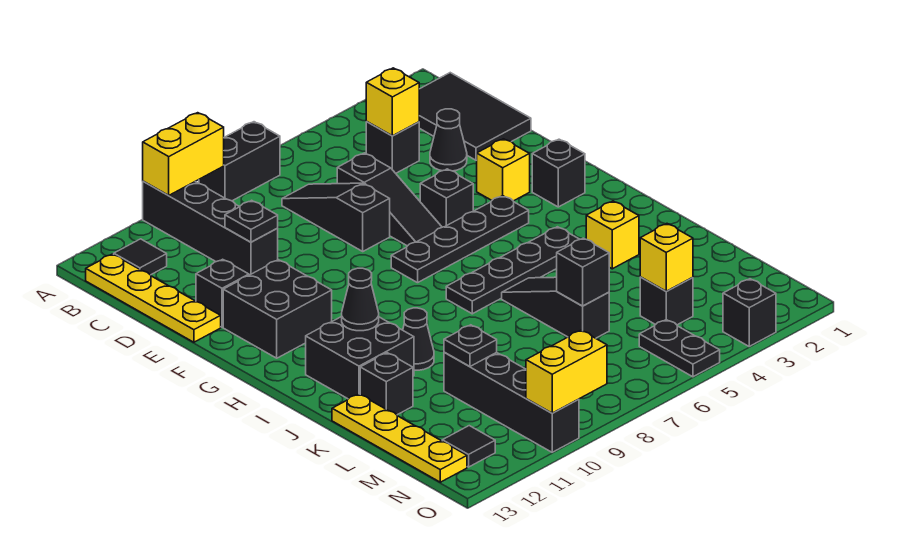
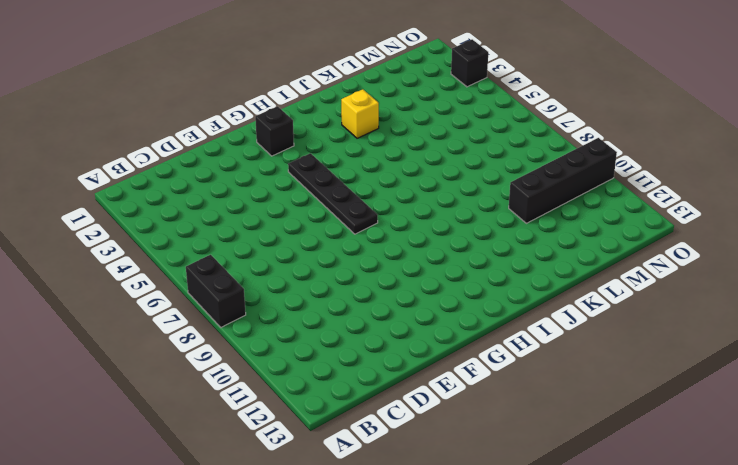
none -> black 1x4 brick [143,181,278,275]
none -> black 2x3 tile [419,73,531,160]
none -> black 1x1 tile [114,239,167,275]
none -> yellow 1x4 plate [86,254,221,342]

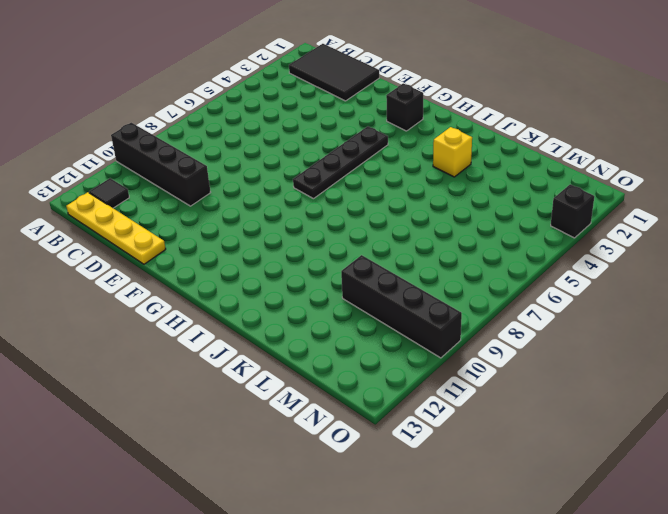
none -> black 1x2 brick [199,122,280,201]
none -> black 1x1 brick [366,122,419,173]
none -> black 1x3 slope [282,183,390,251]
none -> black 1x1 cone [430,109,467,171]

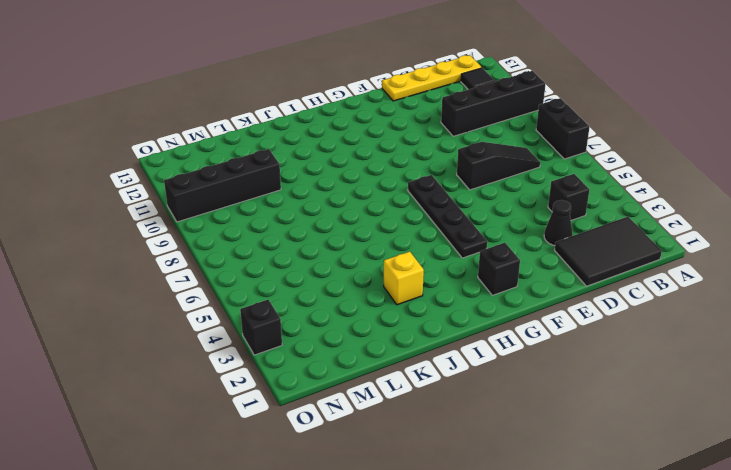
none -> black 1x3 slope [337,153,442,246]
none -> black 1x1 brick [196,259,249,327]
none -> yellow 1x1 brick [477,139,530,201]
none -> black 1x1 brick [420,169,473,227]

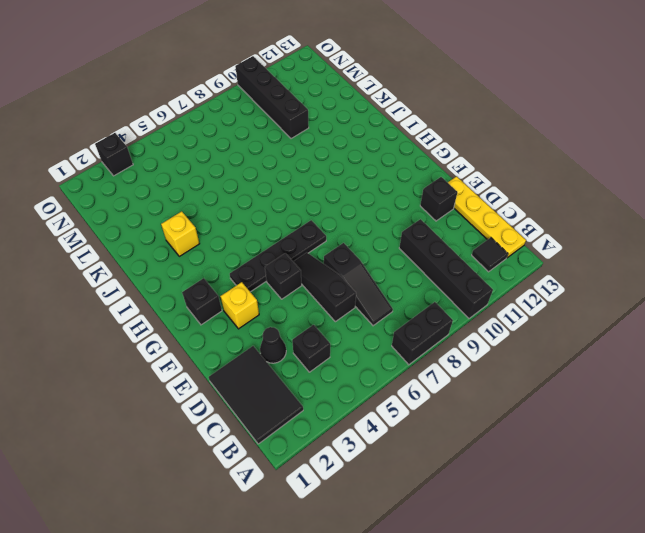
none -> black 2x2 brick [223,260,332,358]
none -> black 1x4 plate [446,227,580,314]
none -> black 2x2 brick [306,317,414,399]
none -> black 1x3 slope [502,277,609,338]

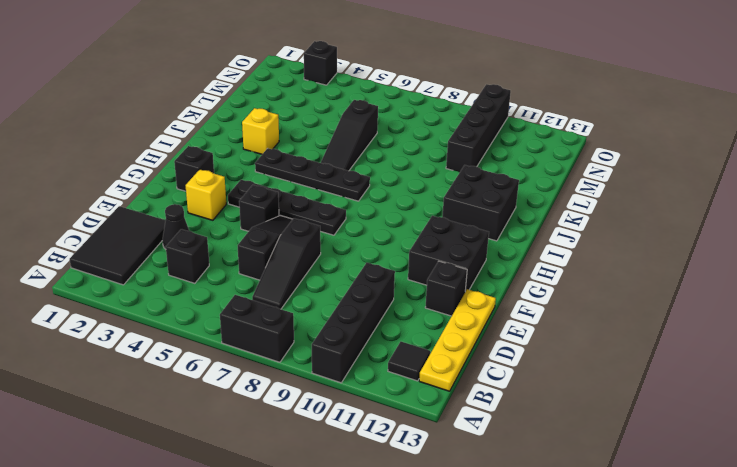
none -> black 1x1 cone [403,308,434,370]
none -> black 1x1 brick [360,353,413,415]
none -> yellow 1x4 plate [332,394,467,482]
none -> black 1x1 brick [640,277,693,325]

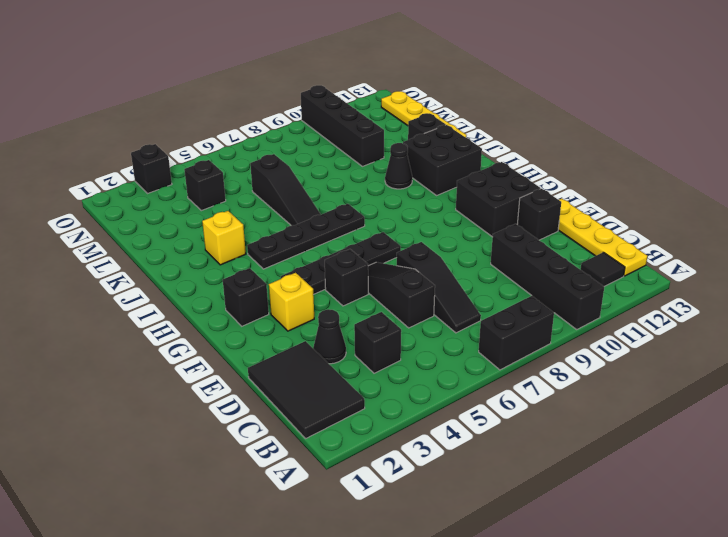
none -> black 1x2 plate [639,320,720,377]
none -> black 1x1 tile [442,426,495,467]
none -> yellow 1x2 brick [143,113,224,195]
none -> yellow 1x1 brick [366,68,419,136]

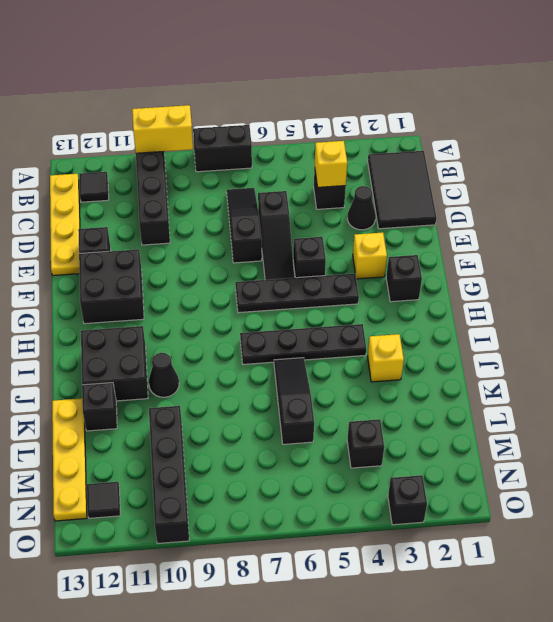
none -> black 1x2 plate [639,320,720,377]
none -> black 1x1 plate [225,200,278,242]
none -> black 1x1 cone [342,268,379,331]
none -> black 1x1 brick [557,238,609,306]

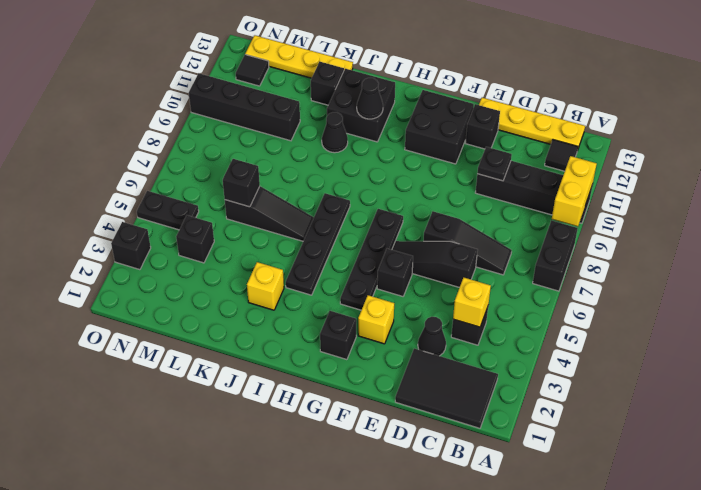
none -> black 1x1 plate [444,325,497,367]
none -> yellow 1x1 brick [640,224,693,291]
none -> yellow 1x2 brick [526,330,607,413]

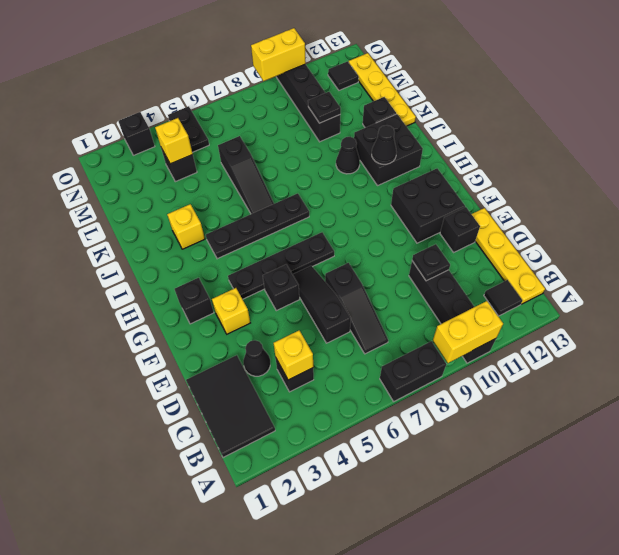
none -> black 1x1 brick [557,238,609,306]

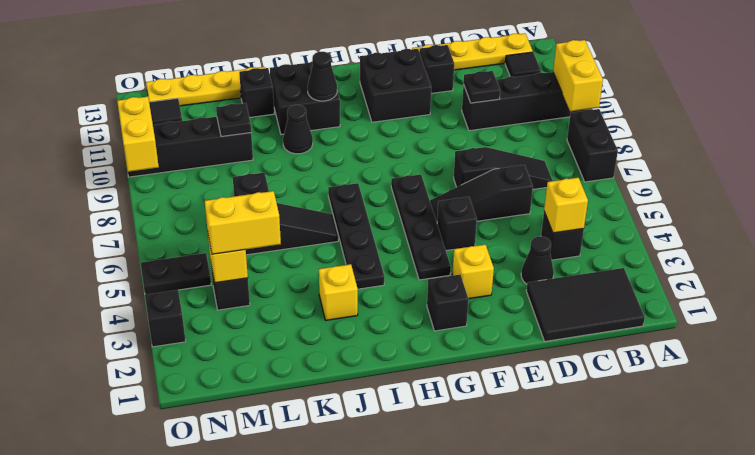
yellow 1x2 brick [205,191,281,254] -> none

